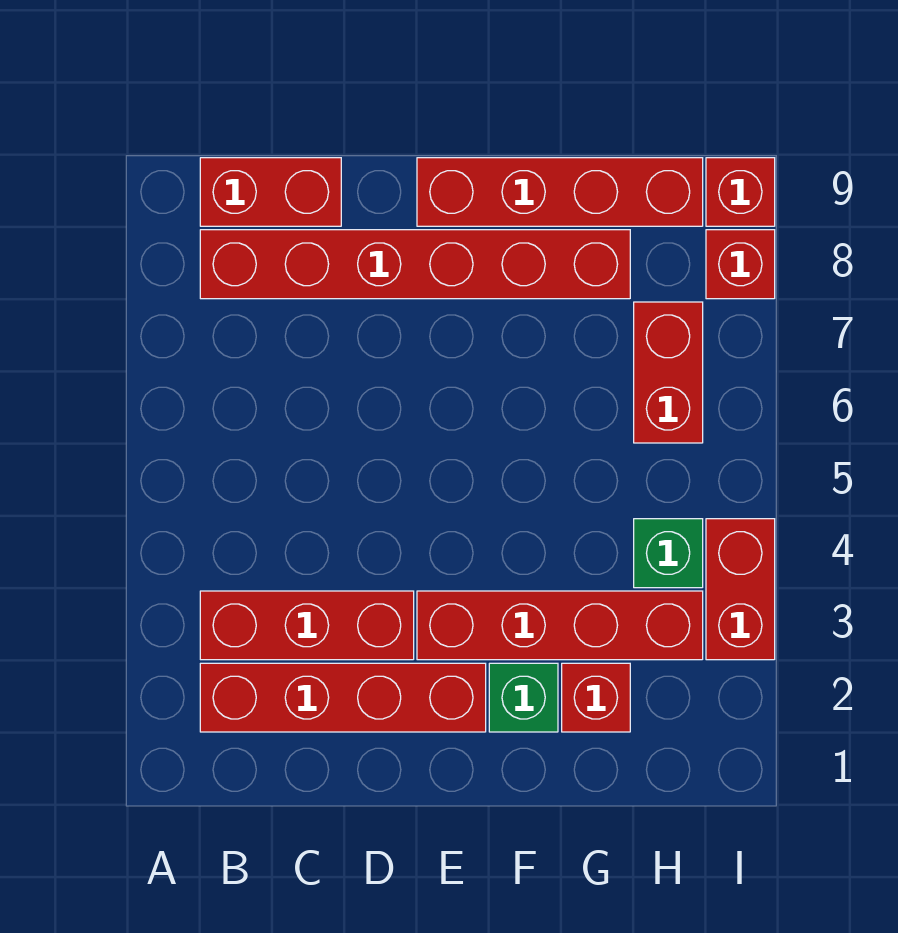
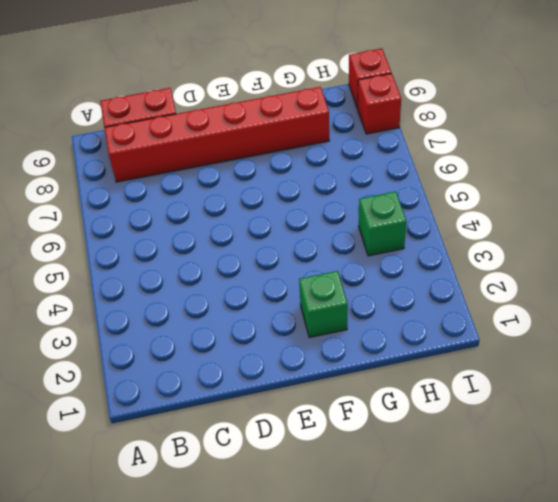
none -> red 1x4 brick [200,663,486,732]
none -> red 1x3 brick [200,591,414,660]
none -> red 1x4 brick [417,591,703,660]

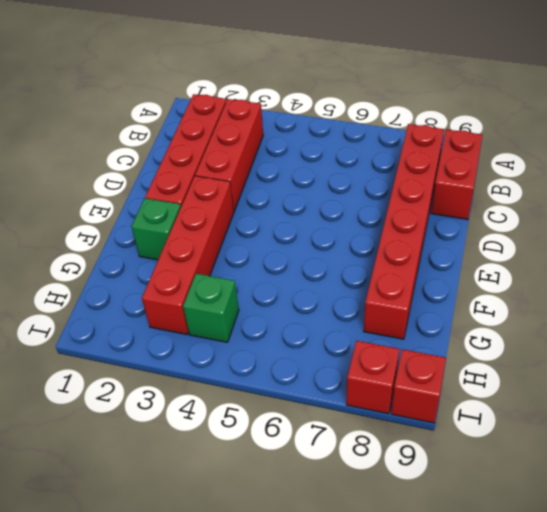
none -> red 1x4 brick [417,158,703,226]
none -> red 1x1 brick [562,663,630,732]
none -> red 1x2 brick [634,302,703,443]

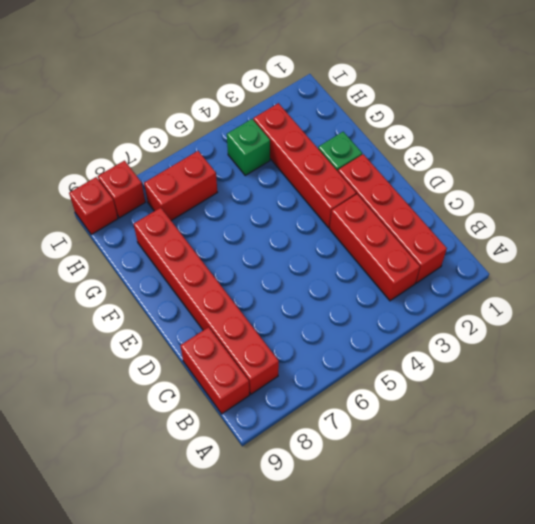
none -> red 1x4 brick [417,158,703,226]
none -> red 1x1 brick [562,663,630,732]
none -> red 1x2 brick [706,519,775,660]

